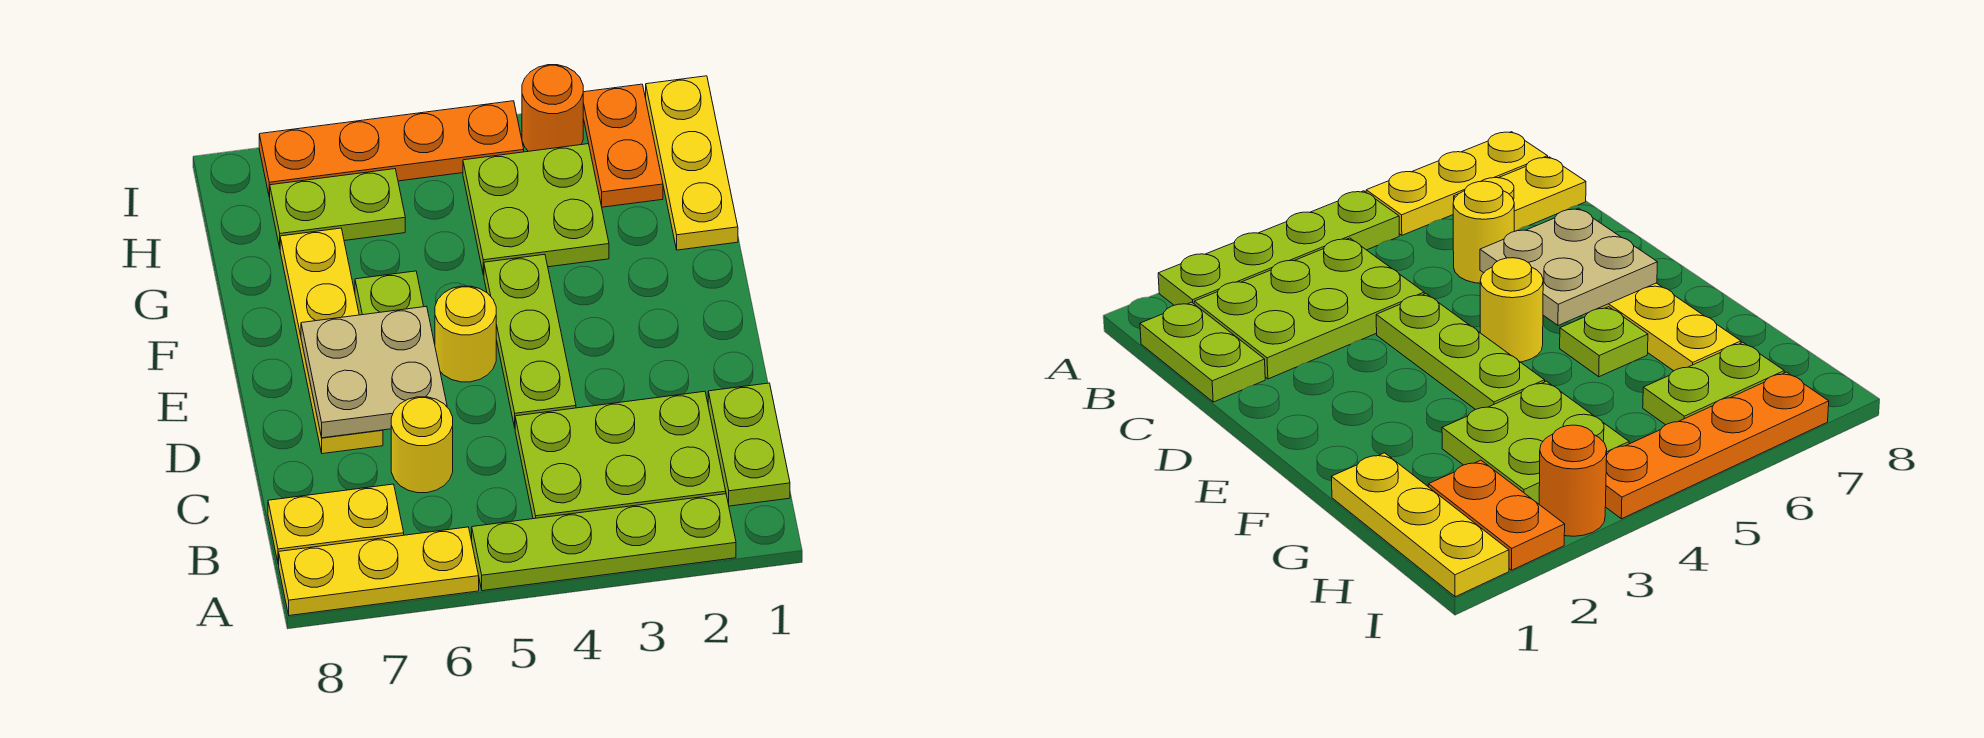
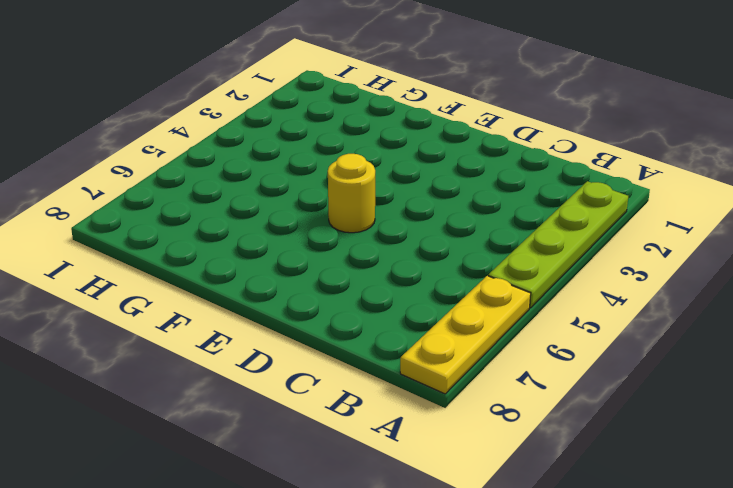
none -> lime 1x2 plate [708,383,790,506]
none -> lime 2x3 plate [515,391,726,519]
none -> yellow 1x2 plate [268,484,404,564]

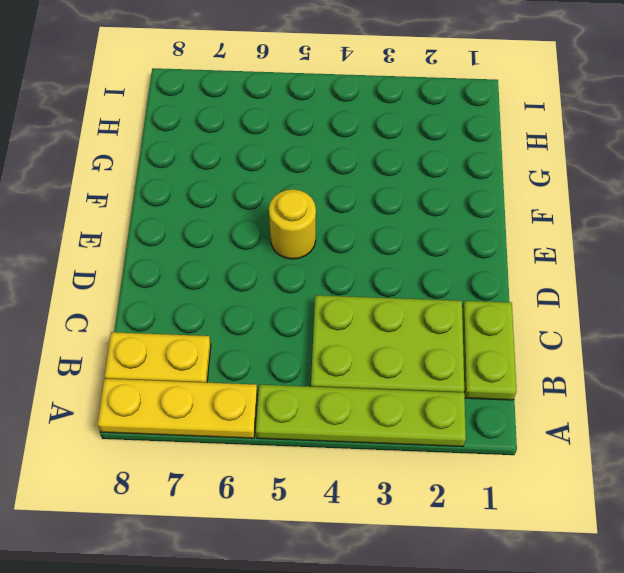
none -> yellow 1x1 round brick [391,397,453,493]
none -> lime 1x3 plate [484,254,576,427]
none -> yellow 1x4 plate [280,228,383,454]

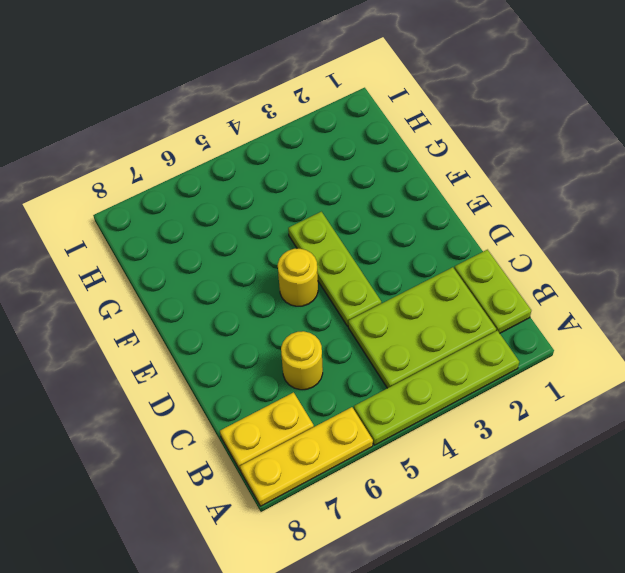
none -> yellow 1x4 plate [280,228,383,454]
none -> lime 1x1 plate [355,271,424,315]
none -> yellow 1x3 plate [646,76,738,250]

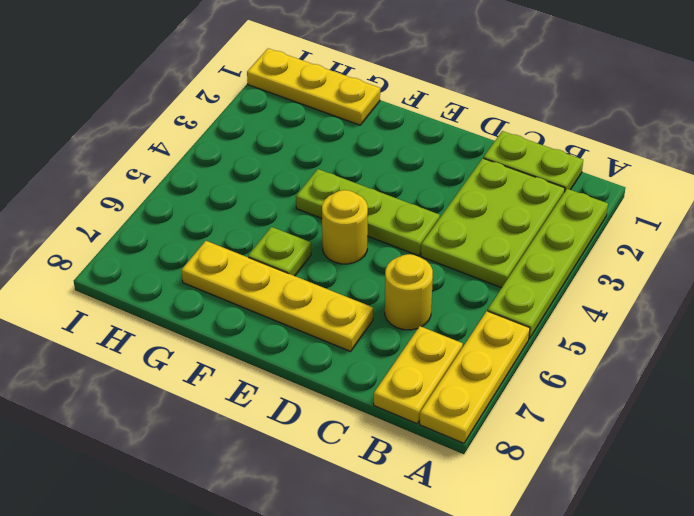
none -> lime 2x2 plate [463,144,609,275]
none -> orange 1x2 plate [583,84,663,207]
none -> lime 1x2 plate [270,169,405,247]

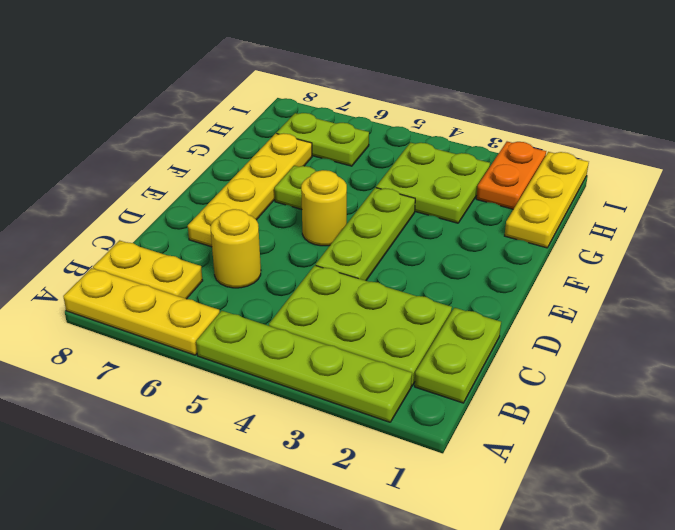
none -> orange 1x1 round brick [522,65,583,151]
none -> orange 1x4 plate [259,101,524,197]
none -> tan 2x2 plate [301,306,447,438]

